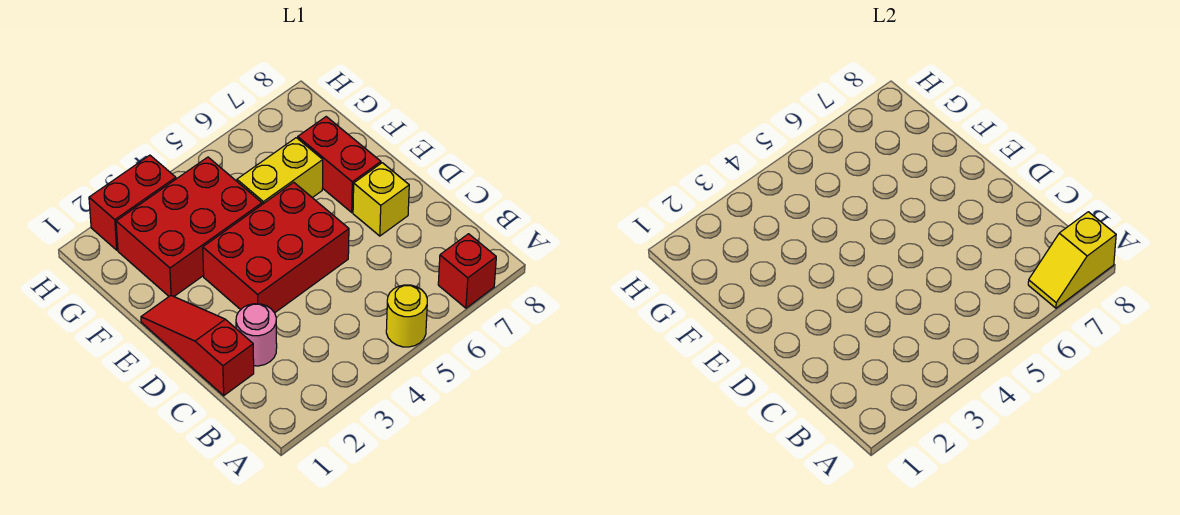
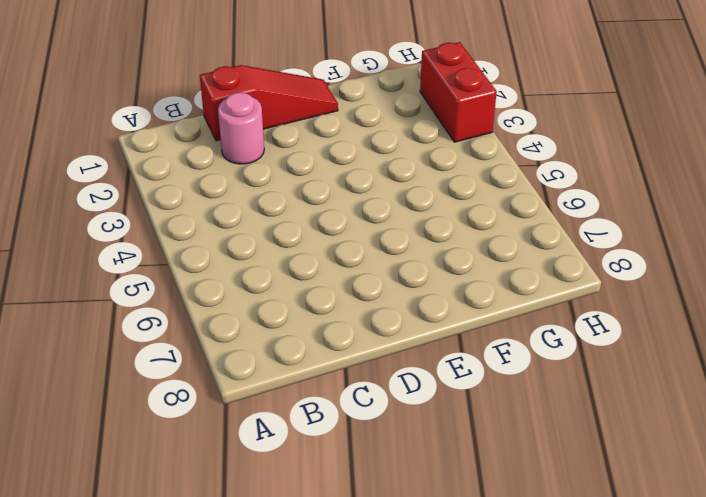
none -> yellow 1x1 round brick [386,285,427,347]
none -> red 1x1 brick [438,234,496,308]

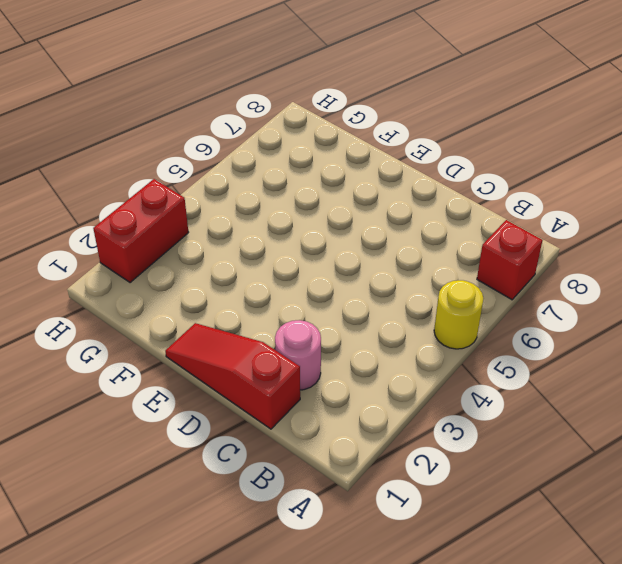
none -> red 2x3 brick [203,182,349,313]
none -> yellow 1x1 brick [353,163,409,236]

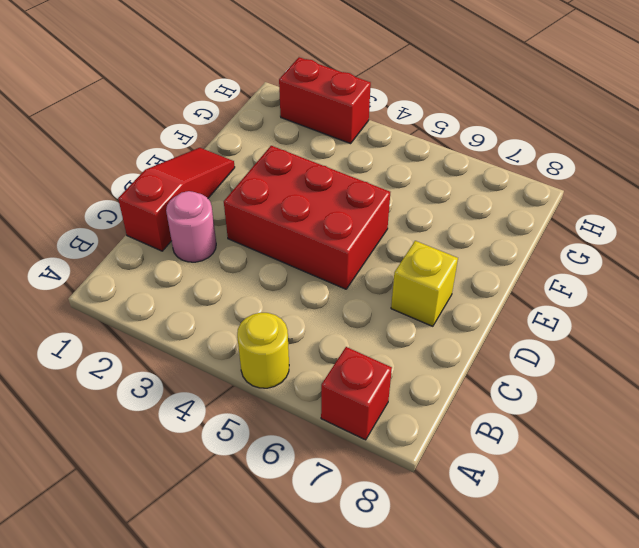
none -> red 1x2 brick [298,117,381,212]
none -> red 2x3 brick [116,157,262,296]

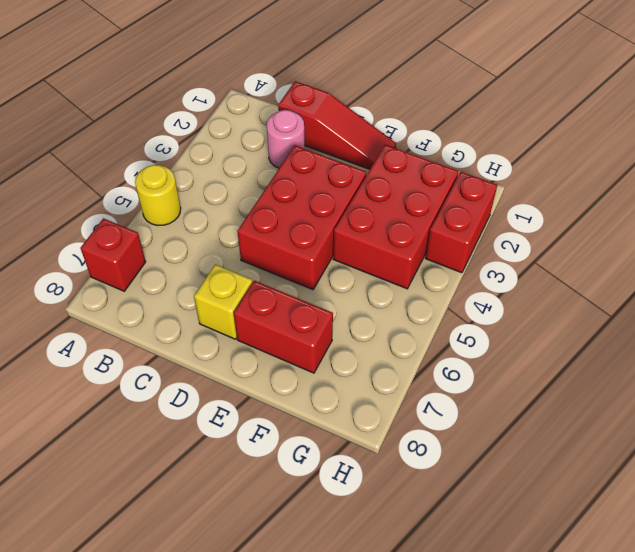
none -> yellow 1x2 brick [237,138,323,204]
none -> yellow 1x2 slope [1028,212,1116,308]

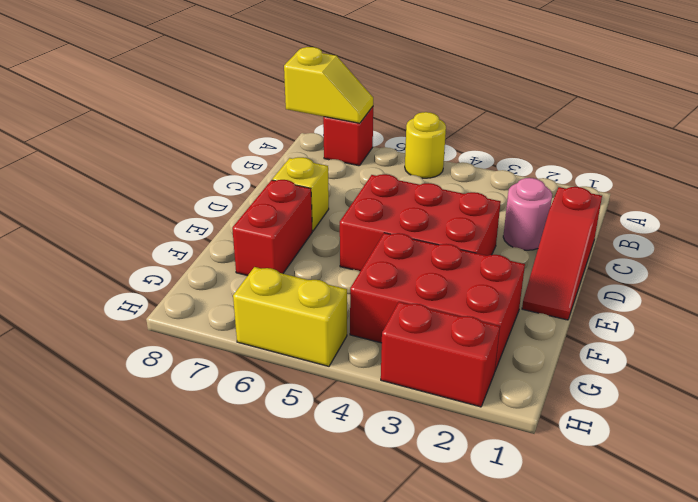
yellow 1x2 brick [233,267,347,366] -> yellow 1x2 brick moved to [237,138,323,204]

